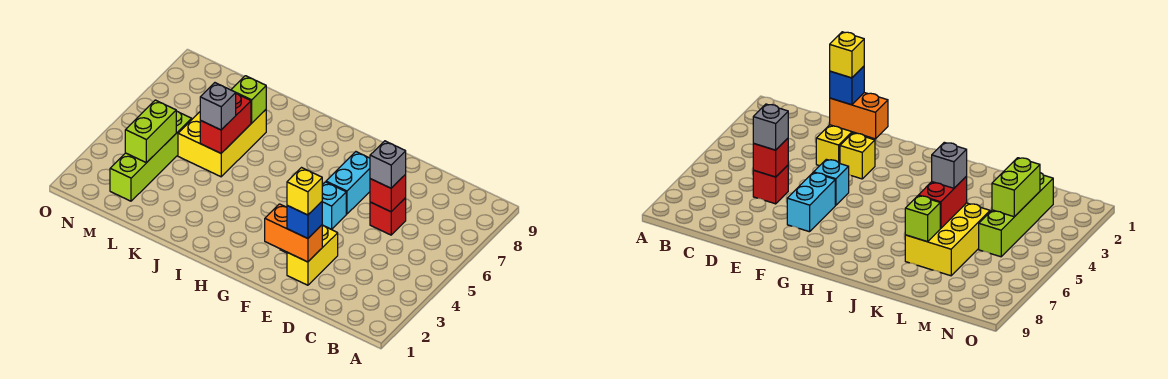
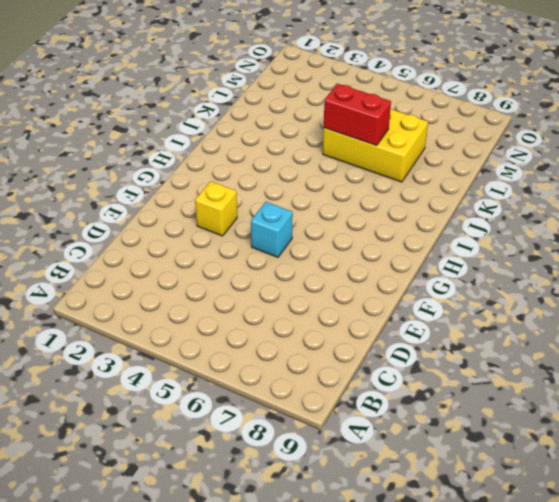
none -> red 1x1 brick [370,198,406,235]
none -> yellow 1x2 brick [287,226,338,285]
none -> cyan 1x2 brick [326,152,370,214]

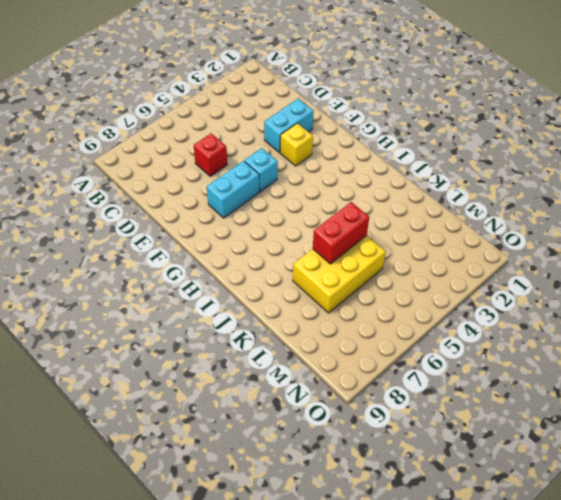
cyan 1x2 brick [264,99,314,153] -> yellow 1x2 brick [287,226,338,285]
none -> lime 1x4 brick [110,111,192,201]
none -> red 1x1 brick [370,174,406,212]
none -> orange 1x2 brick [265,204,323,262]

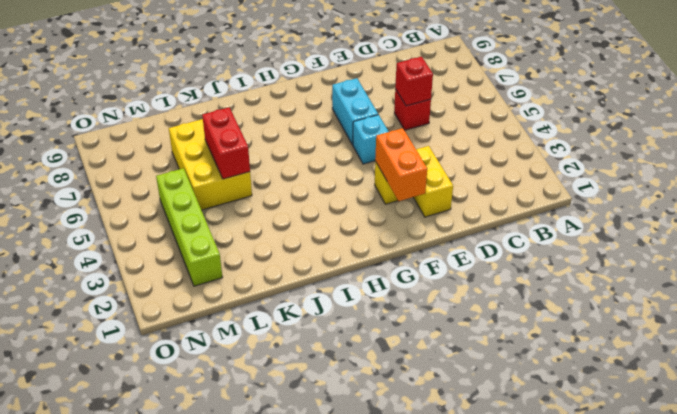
orange 1x2 brick [375,128,427,201] -> orange 1x2 brick turned to [265,204,323,262]
none -> lime 1x1 brick [231,76,266,123]
none -> lime 1x2 brick [125,100,176,163]
none -> grey 1x1 brick [370,141,406,188]

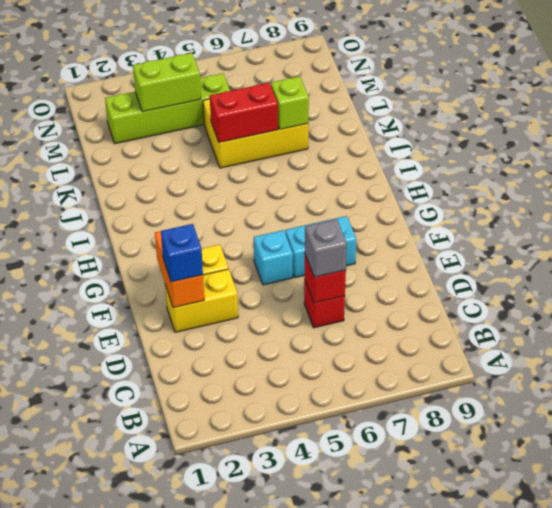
none -> grey 1x1 brick [200,83,236,130]
none -> yellow 1x1 brick [287,168,322,215]

